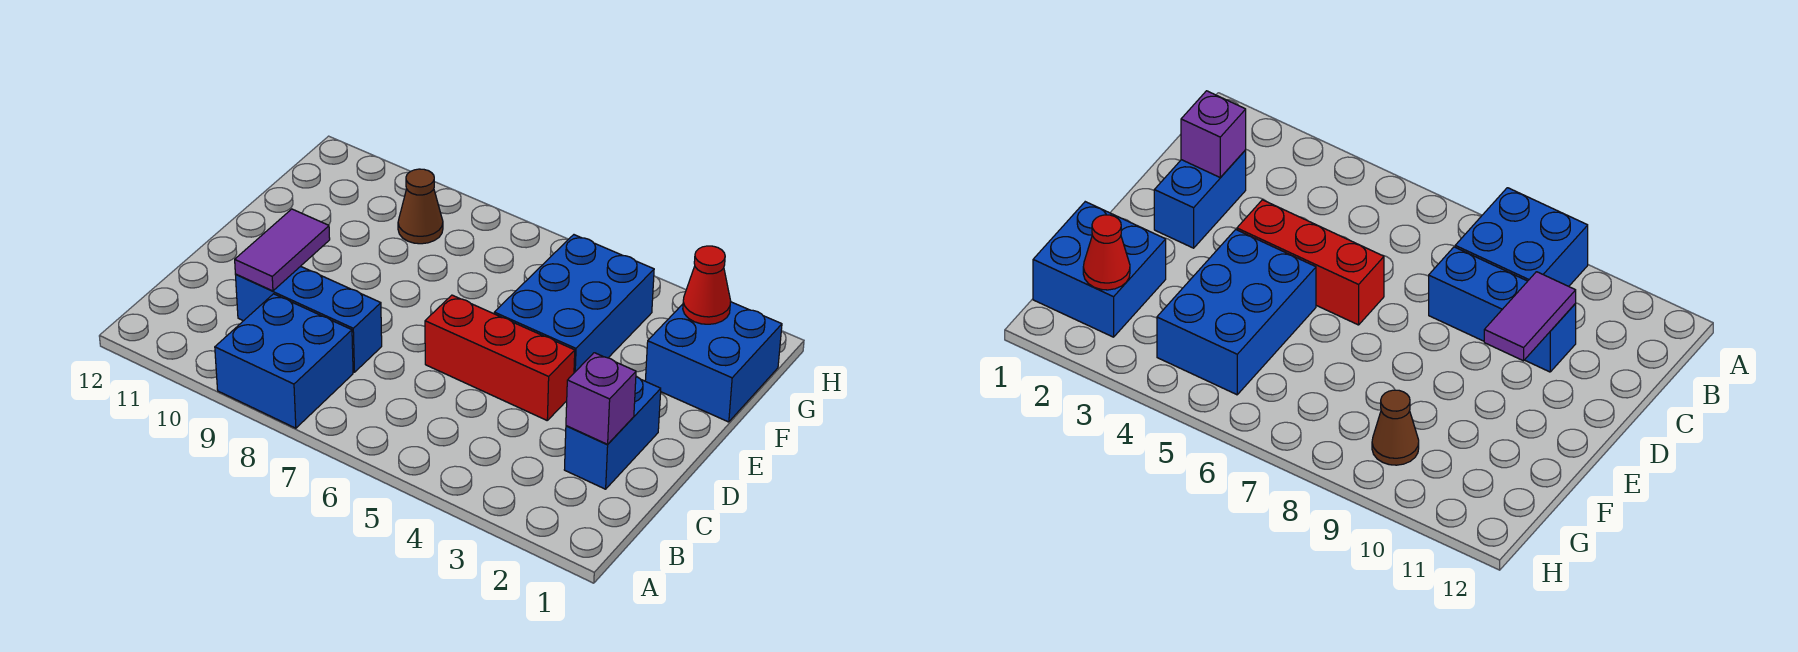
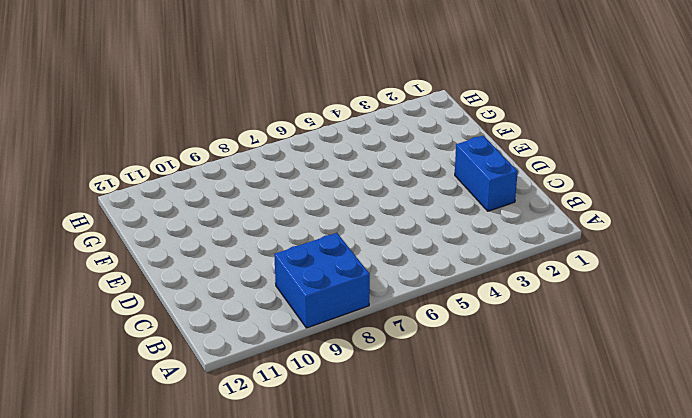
none -> blue 1x3 brick [236,266,382,372]
none -> red 1x3 brick [425,295,575,420]

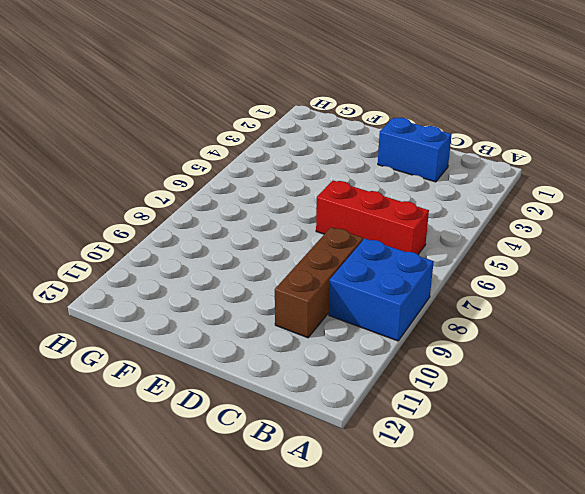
red 1x3 brick [316,181,429,254] -> red 1x3 brick turned to [425,295,575,420]
brown 1x3 brick [275,227,363,338] -> blue 1x3 brick [236,266,382,372]
none -> blue 2x3 brick [494,235,654,373]
none -> blue 2x2 brick [645,302,782,422]

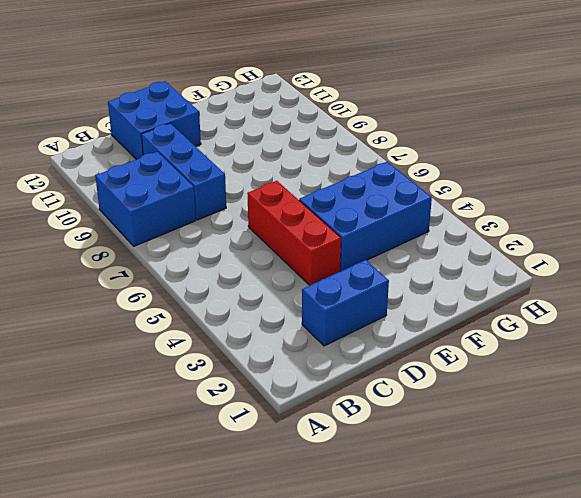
blue 2x2 brick [108,81,201,160] -> blue 2x2 brick moved to [645,302,782,422]
none -> brown 1x1 cone [398,169,443,244]
none -> purple 1x1 brick [566,353,636,445]

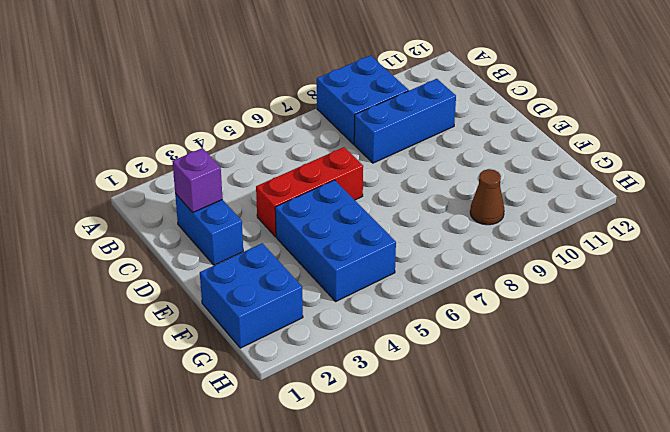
none -> purple 1x2 tile [235,209,330,291]
none -> red 1x1 cone [683,246,731,324]

